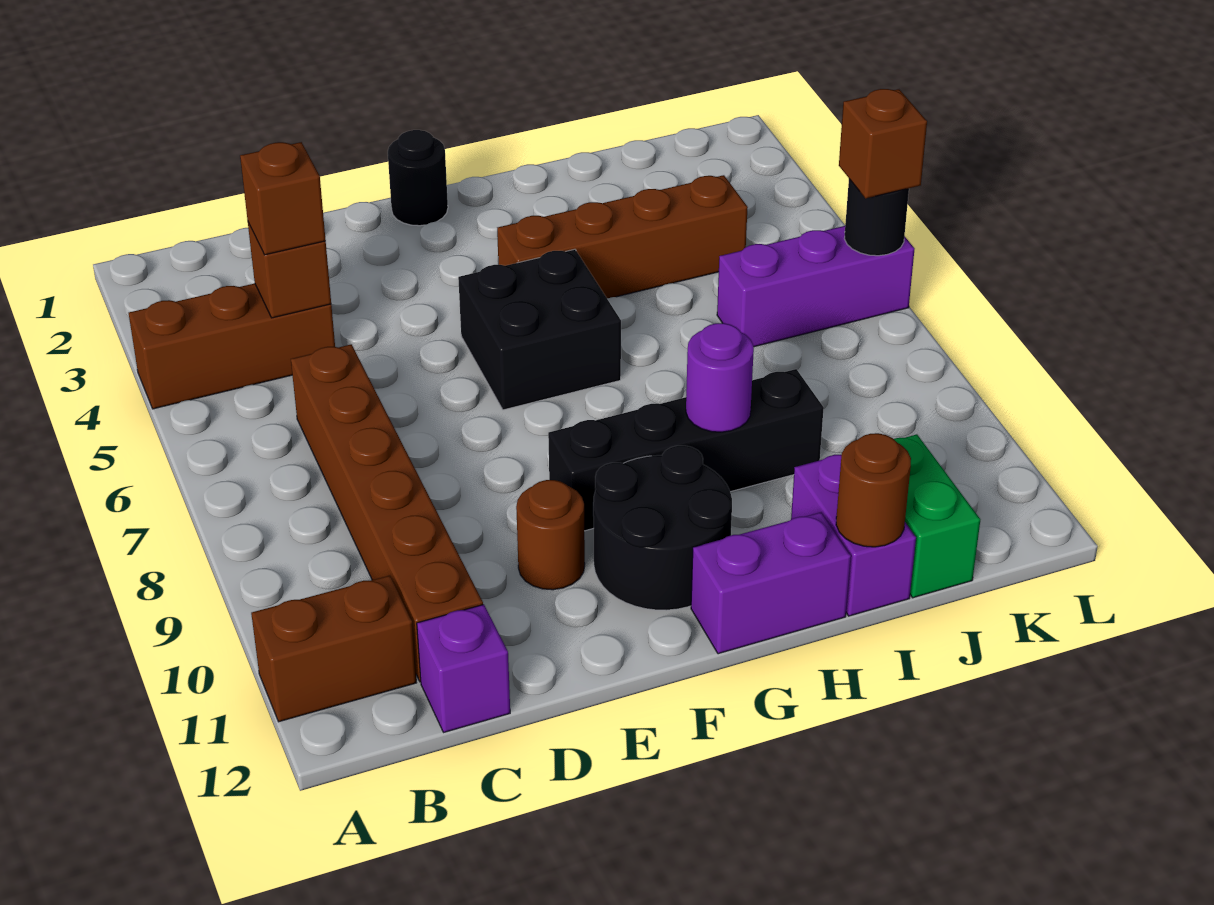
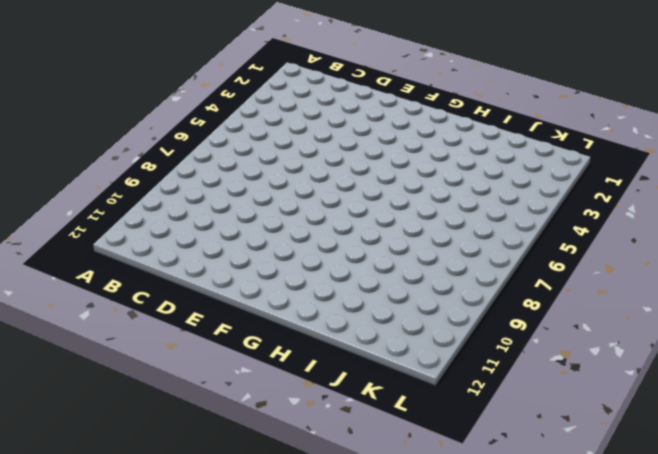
none -> brown 1x3 brick [129,283,335,409]
none -> brown 1x2 brick [251,576,416,722]
none -> brown 1x6 brick [291,344,483,682]

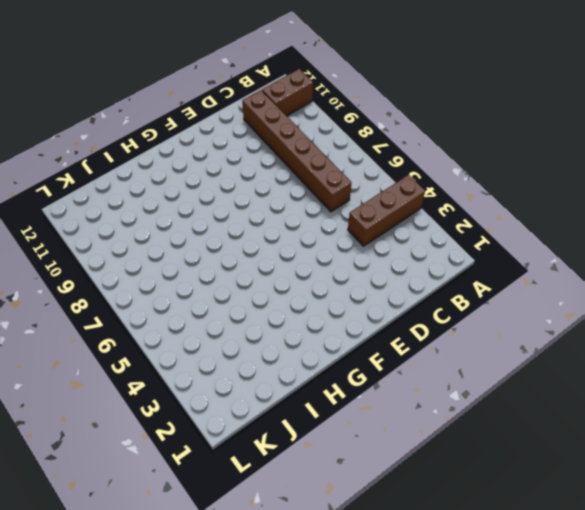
none -> purple 1x1 brick [417,605,510,732]
none -> brown 1x1 round brick [516,480,585,590]
none -> black 1x1 round brick [388,130,448,226]

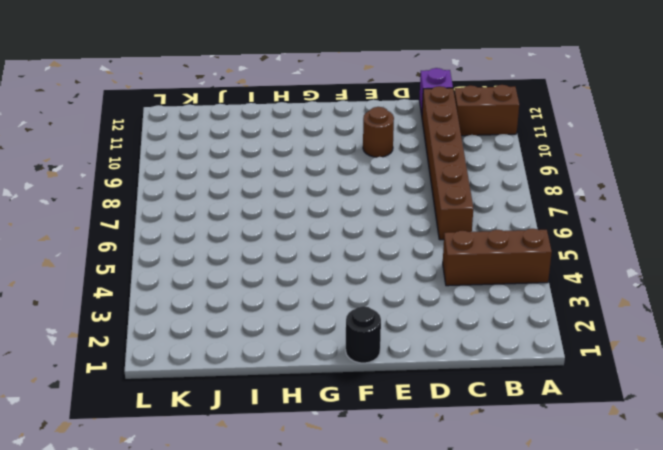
none -> black 2x2 brick [458,249,621,410]
none -> black 1x4 brick [548,369,824,531]
none -> black 2x2 round brick [593,446,732,610]

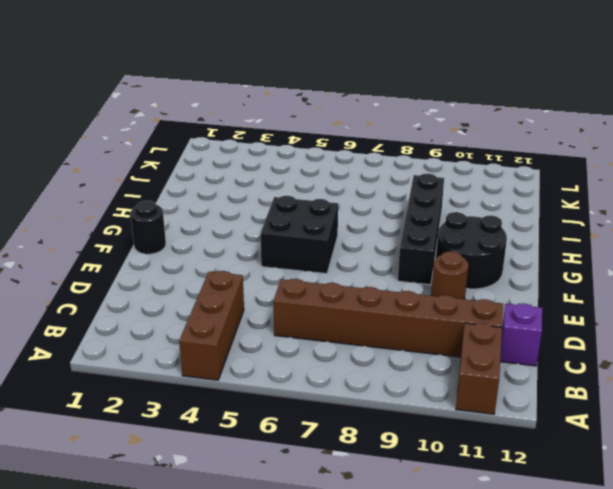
none -> brown 1x4 brick [497,175,748,298]
none -> purple 1x2 brick [691,512,851,654]
none -> purple 1x2 brick [791,455,916,616]

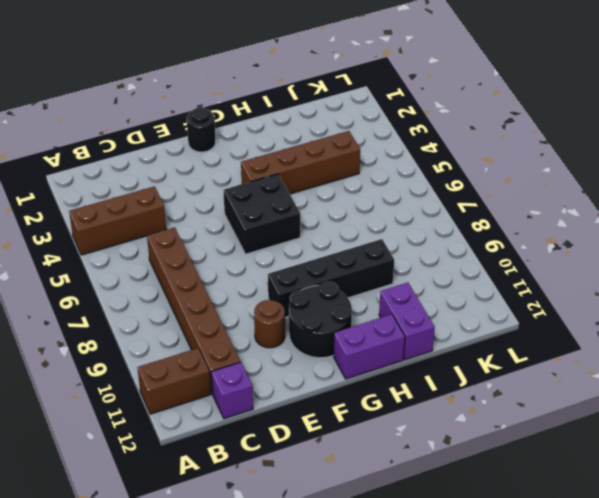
none -> purple 1x3 brick [717,226,914,347]
none -> green 1x2 brick [894,434,980,598]
none -> brown 1x1 brick [248,222,331,318]

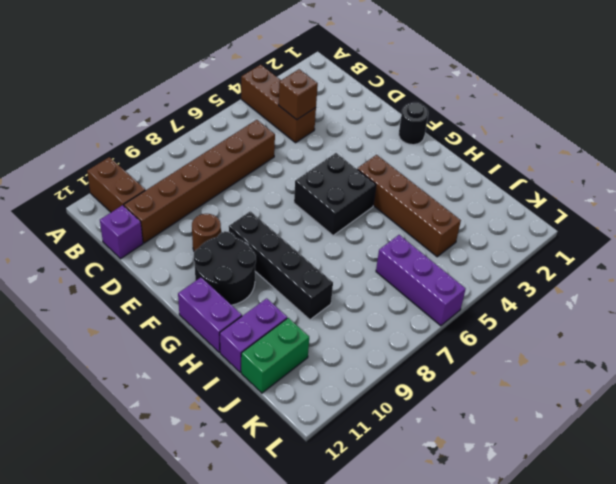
none -> purple 1x1 round brick [686,323,754,432]
none -> brown 1x1 round brick [836,433,911,547]
none -> black 1x1 round brick [844,179,909,256]

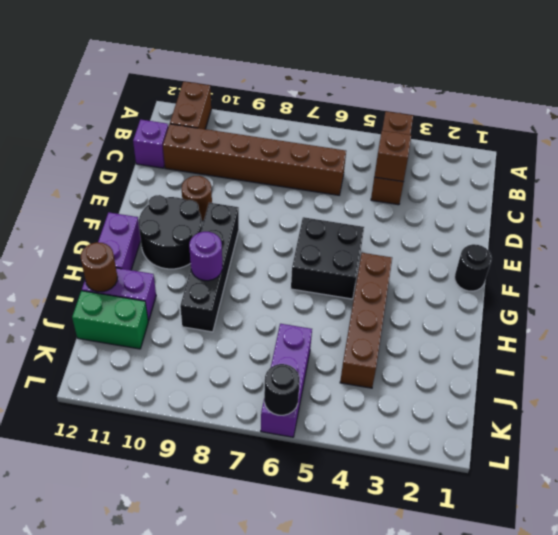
none -> brown 1x1 brick [240,142,326,255]
none -> brown 1x1 brick [839,89,927,199]

